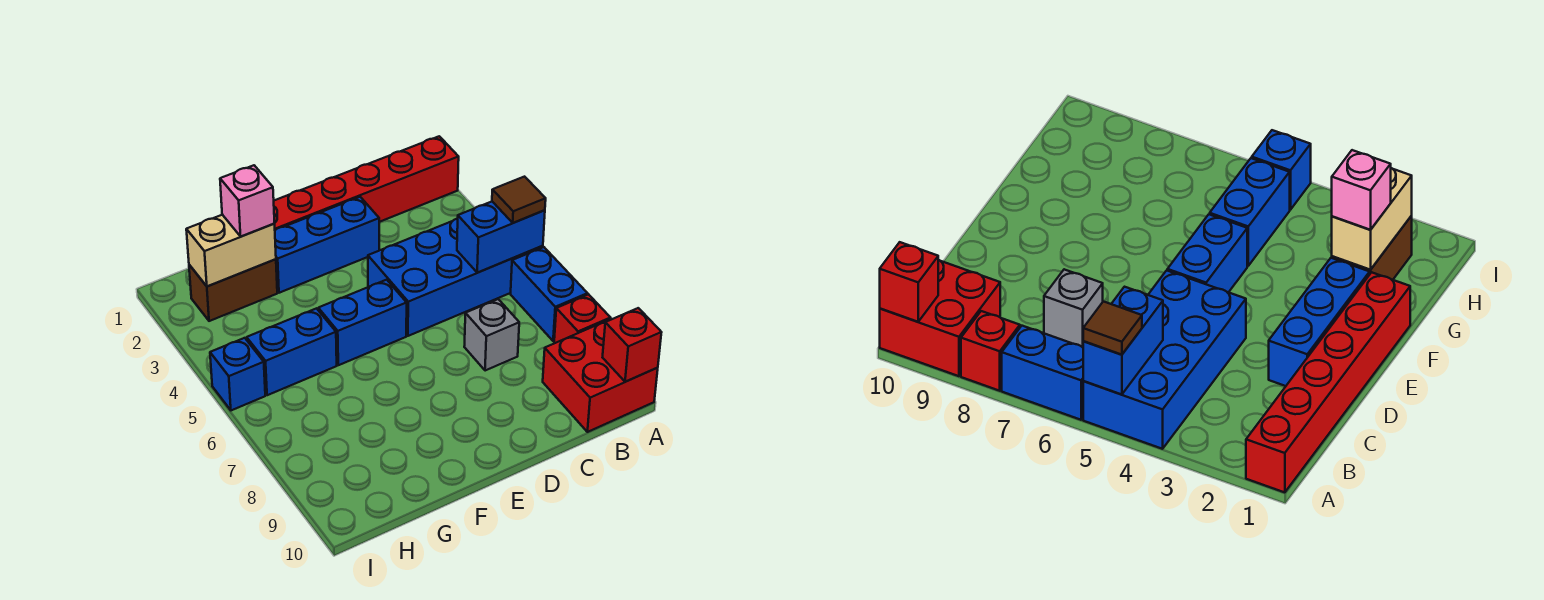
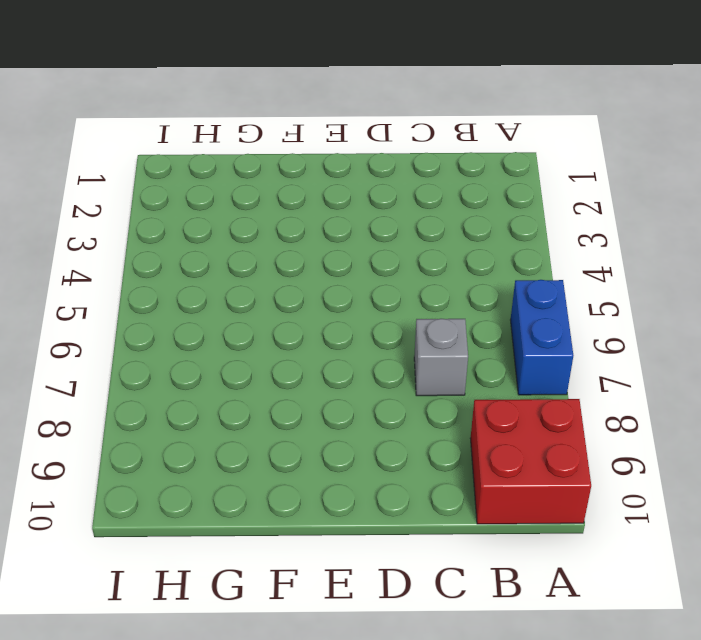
none -> red 1x6 brick [274,136,459,230]
none -> blue 2x4 brick [368,218,543,336]
none -> red 1x1 brick [554,294,610,343]

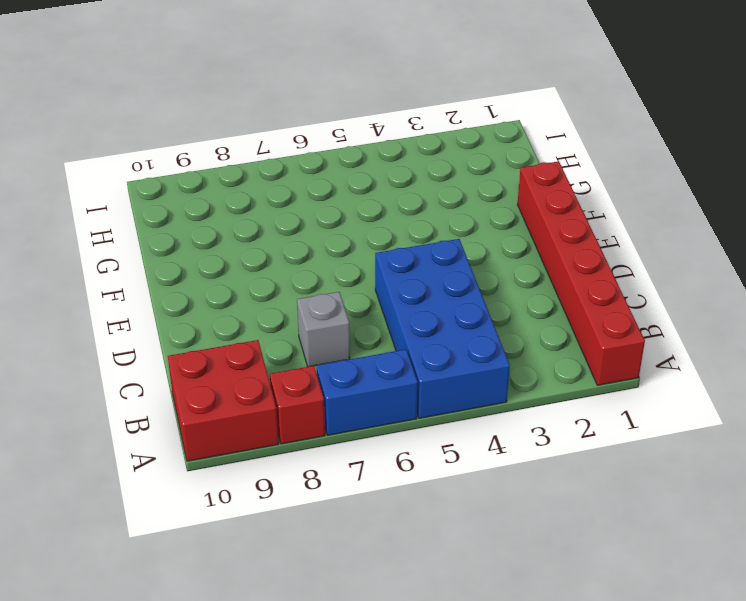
none -> blue 1x3 brick [275,197,379,293]
none -> blue 1x2 brick [318,280,407,365]
none -> brown 1x2 brick [189,259,277,321]

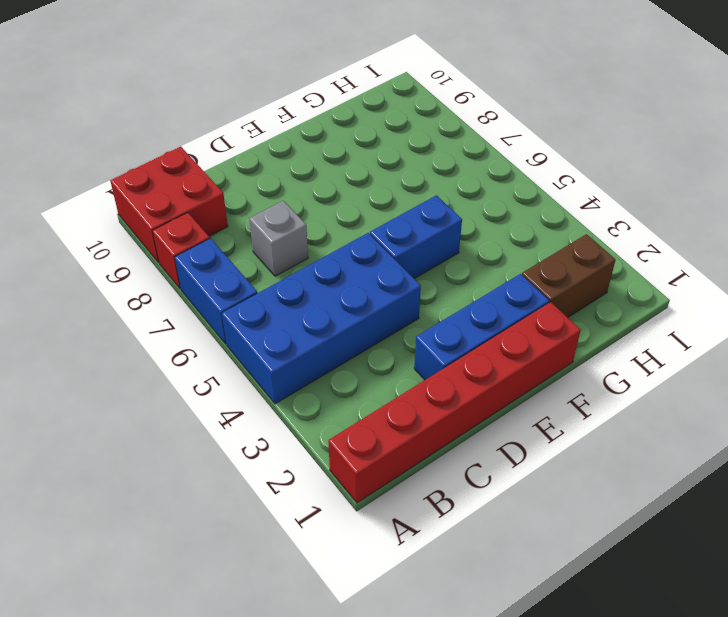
none -> blue 1x2 brick [247,308,337,395]
none -> blue 1x1 brick [210,338,265,410]
none -> blue 1x2 brick [457,202,545,273]

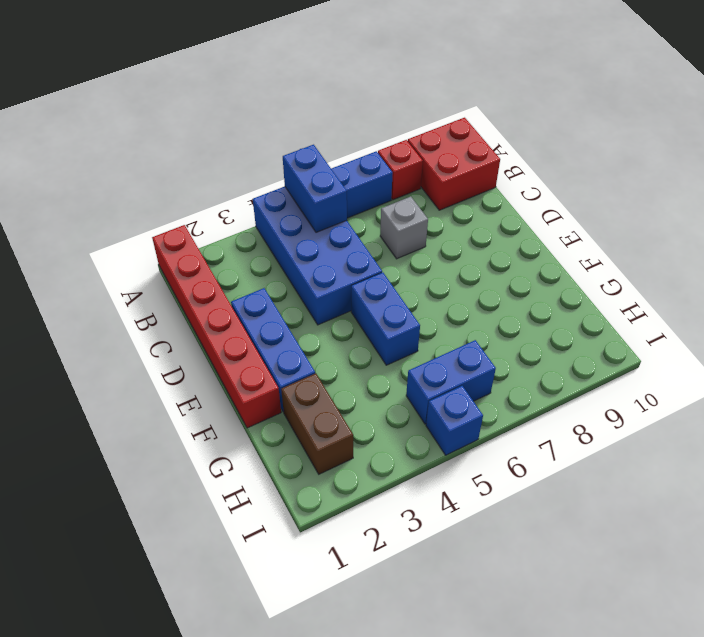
blue 1x2 brick [406,340,496,424] -> blue 1x2 brick turned to [247,308,337,395]
none -> red 1x1 brick [603,308,662,382]
none -> tan 1x2 brick [186,215,276,286]
none -> brown 1x1 tile [492,177,546,223]

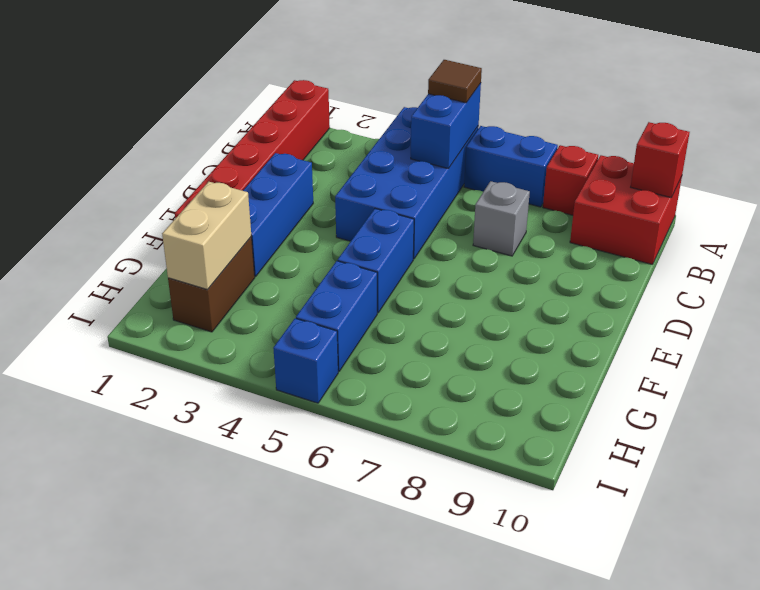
none -> pink 1x1 brick [220,165,274,236]

